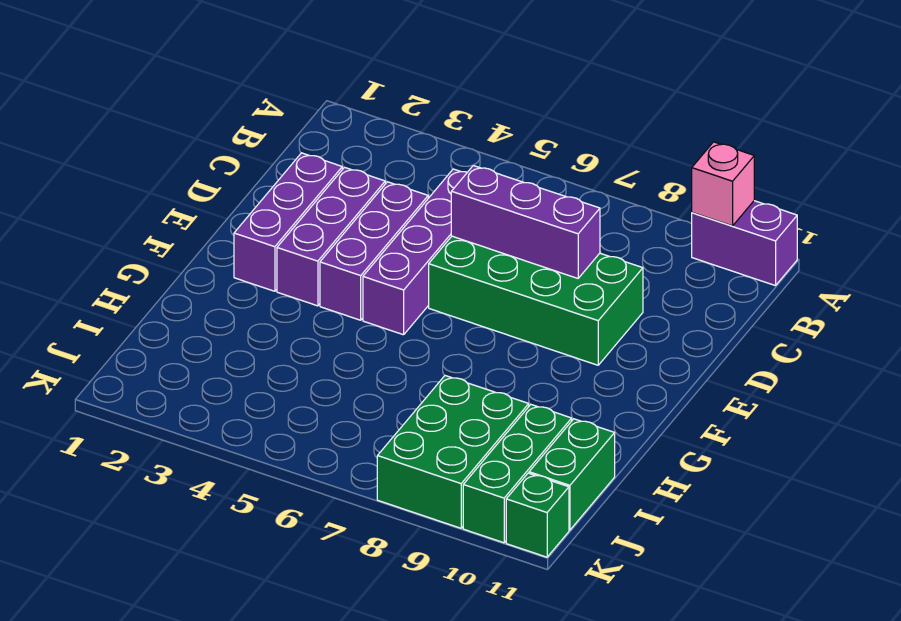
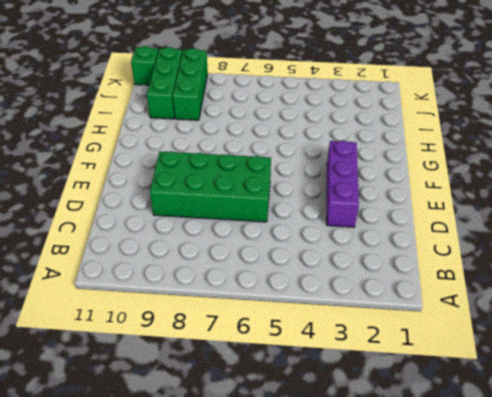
green 1x3 brick [173,48,208,120] -> green 2x3 brick [377,376,529,528]
none -> purple 1x2 brick [692,201,797,286]
none -> purple 1x4 brick [363,169,467,335]
none -> purple 1x3 brick [234,153,342,291]

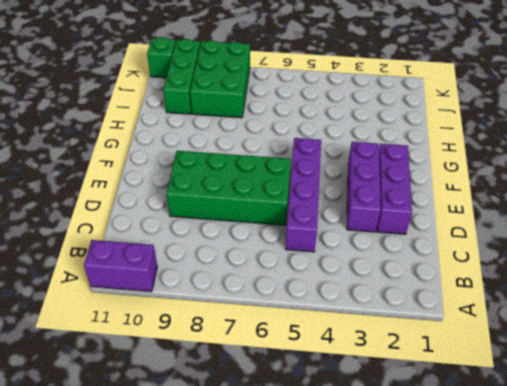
none -> purple 1x3 brick [320,182,428,320]
none -> green 1x2 brick [529,419,615,530]
none -> pink 1x1 brick [692,142,754,226]

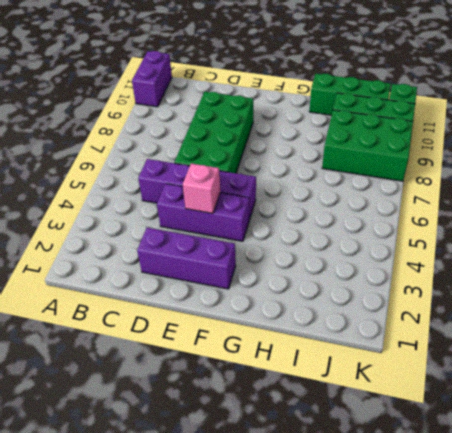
pink 1x1 brick [183,163,220,213] -> pink 1x1 brick moved to [692,142,754,226]
green 1x3 brick [309,74,391,115] -> green 1x2 brick [529,419,615,530]
none -> purple 1x3 brick [277,167,385,306]
none -> purple 1x3 brick [451,166,600,278]

